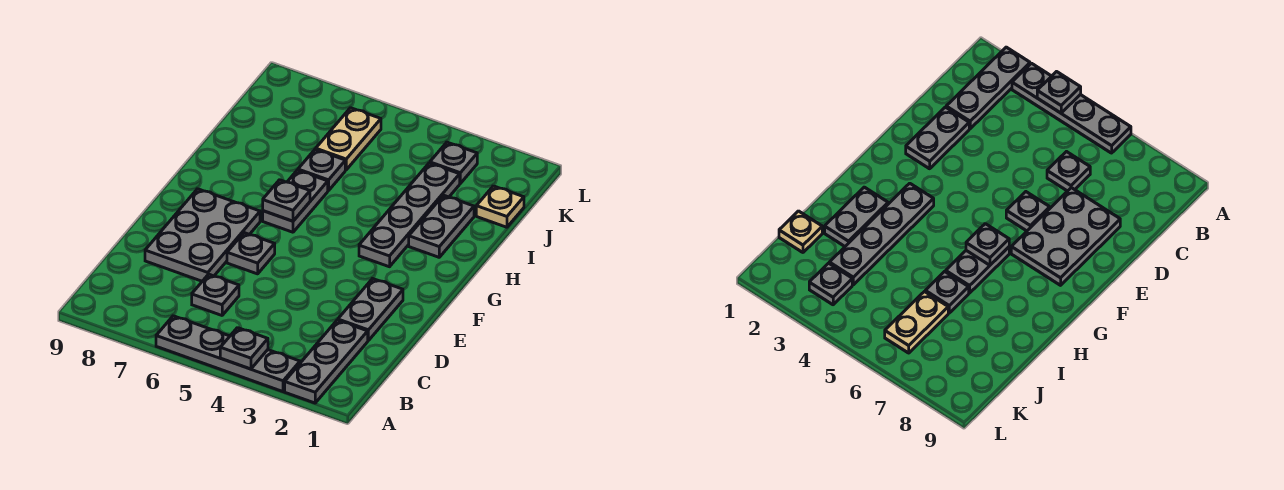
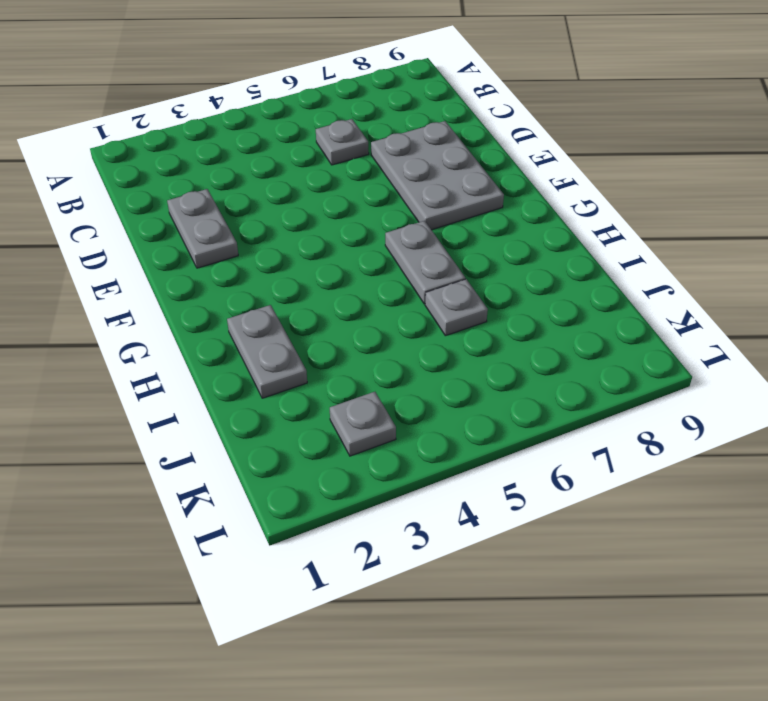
none -> grey 1x3 plate [285,320,368,403]
none -> grey 1x4 plate [156,316,300,392]
none -> grey 1x1 plate [227,233,275,274]

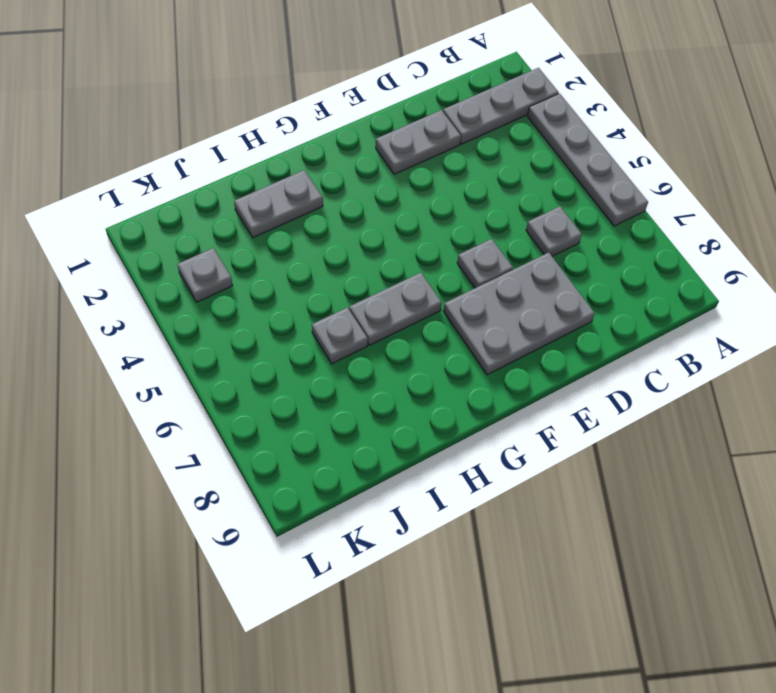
none -> grey 1x4 plate [359,163,460,267]
none -> tan 1x1 plate [476,186,524,227]
none -> tan 1x2 plate [316,108,381,170]

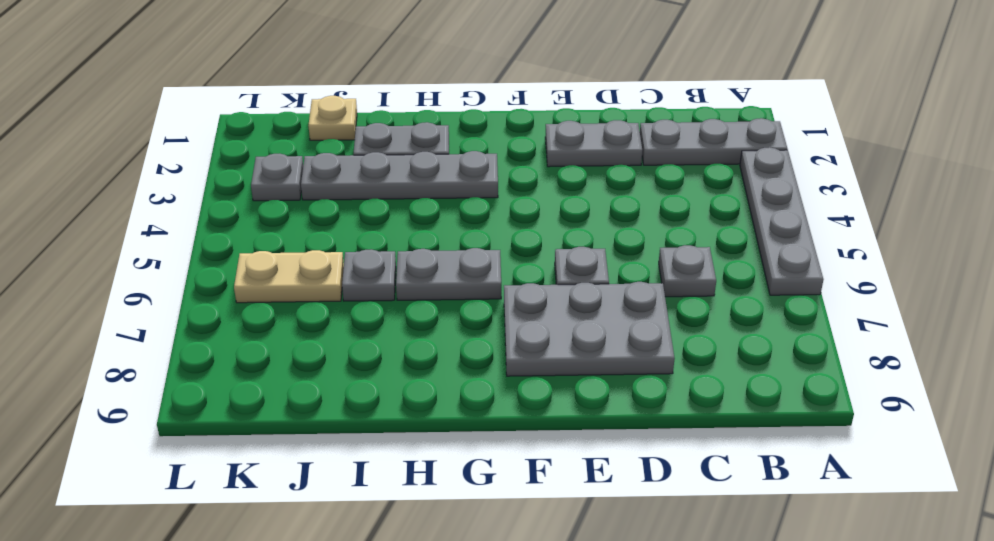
none -> grey 1x1 plate [220,328,268,369]
none -> grey 1x1 plate [263,180,310,221]

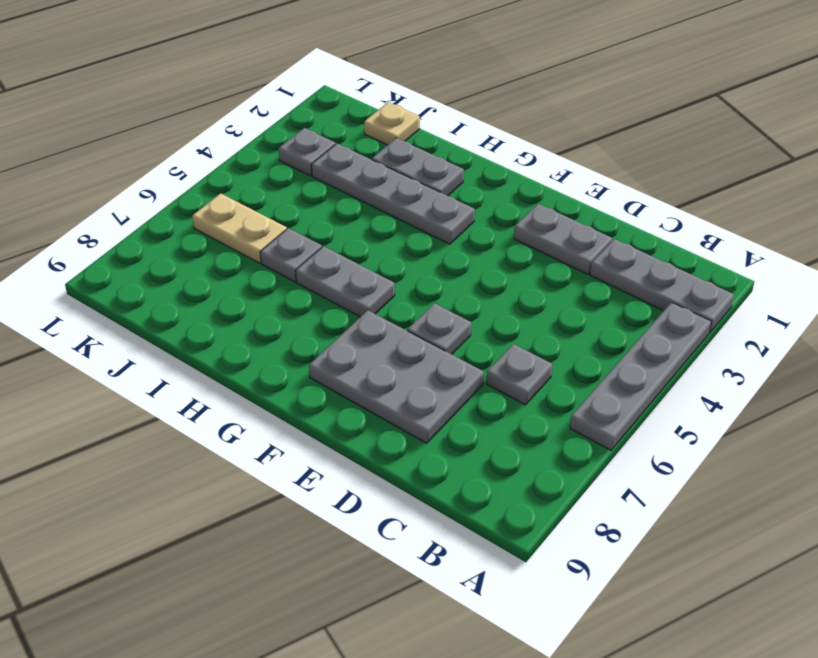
none -> grey 1x1 plate [220,328,268,369]
none -> grey 1x1 plate [263,180,310,221]

